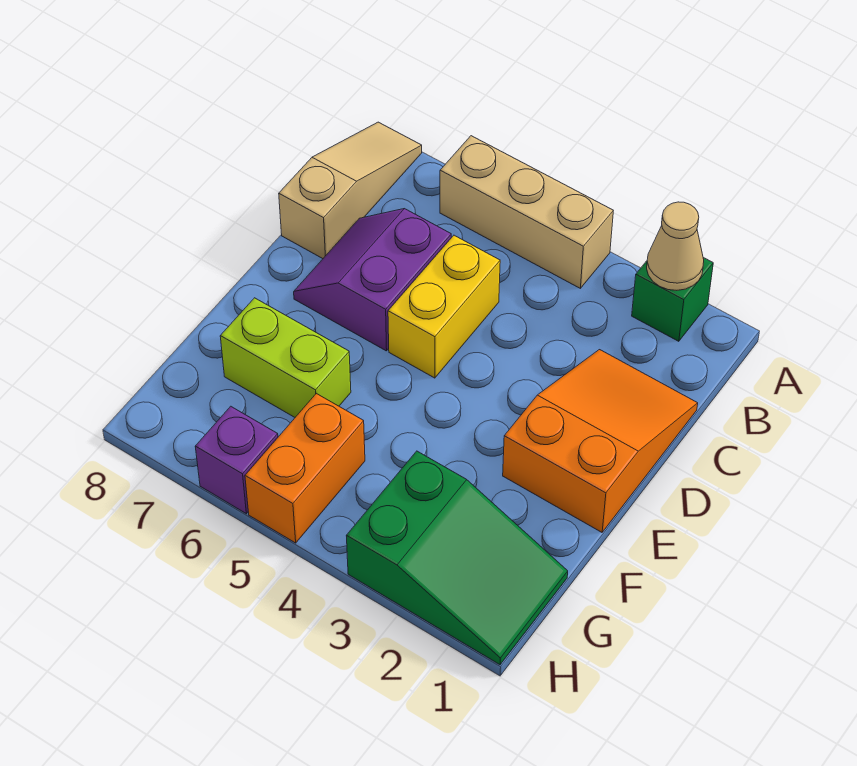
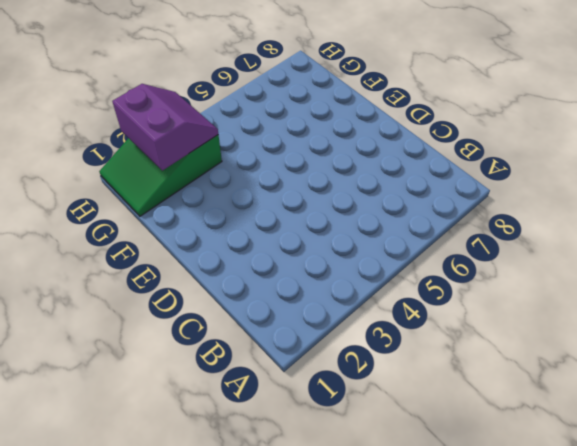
purple 2x2 slope [112,84,218,171] -> purple 2x2 slope moved to [294,209,451,351]
none -> green 1x1 brick [632,258,713,341]
none -> tan 1x3 brick [440,136,613,288]

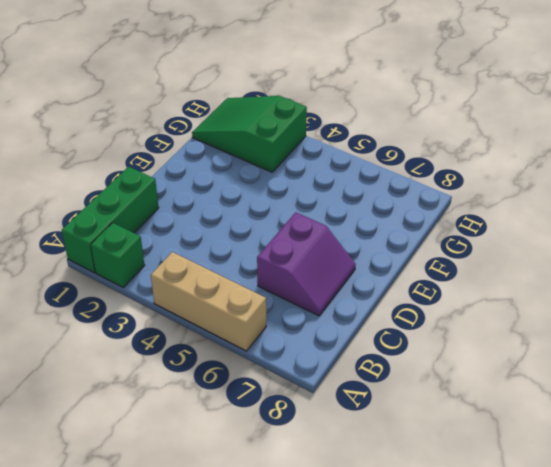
green 1x3 brick [62,167,159,273] -> orange 2x3 slope [503,350,698,532]
none -> tan 1x3 slope [279,122,422,259]
none -> yellow 1x2 brick [388,235,500,378]

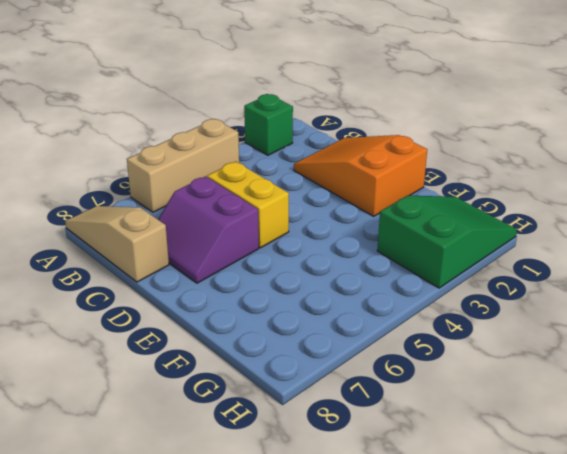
none -> lime 1x2 brick [220,298,351,417]
none -> orange 1x2 brick [245,393,365,543]

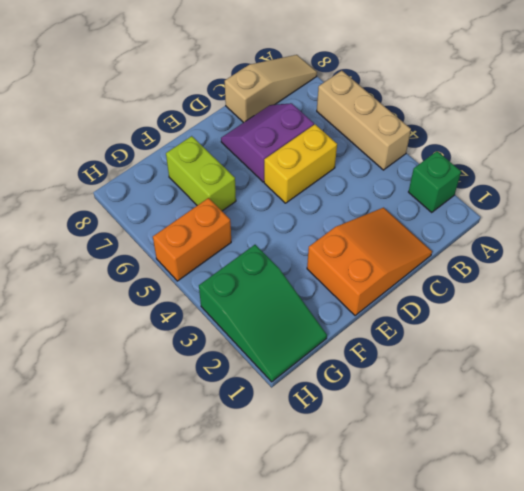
none -> purple 1x1 brick [195,406,278,514]
none -> tan 1x1 cone [647,202,704,290]

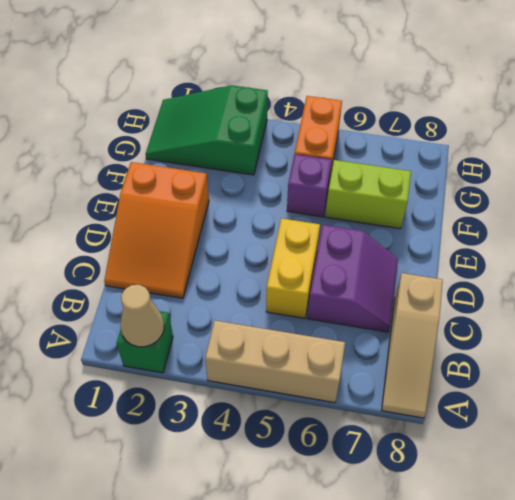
purple 1x1 brick [287,154,332,217] -> purple 1x1 brick moved to [195,406,278,514]

